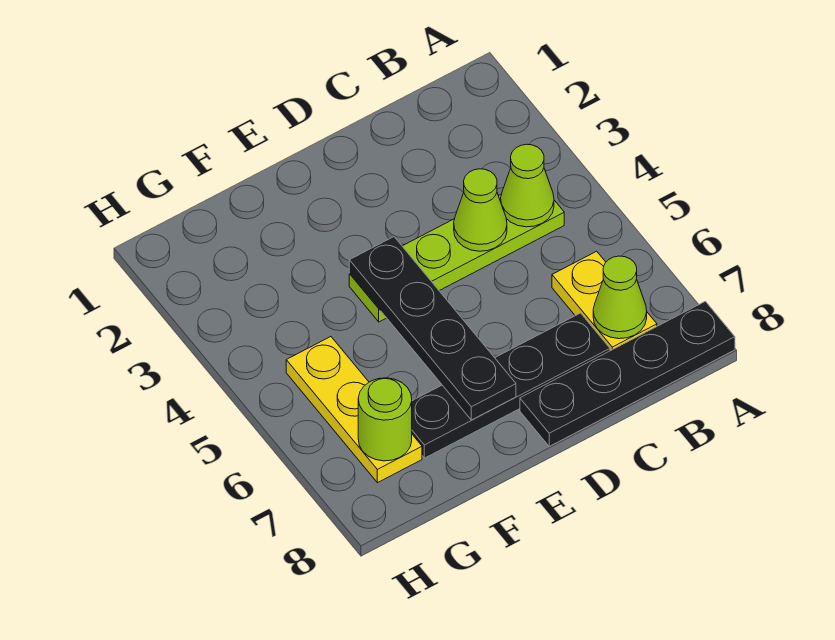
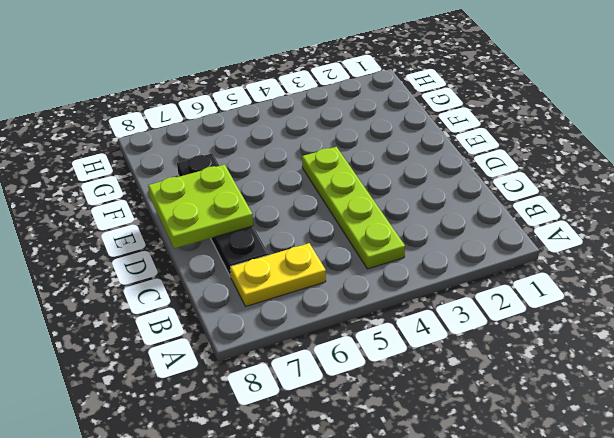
lime 2x2 plate [148,165,253,249] -> black 1x4 plate [349,237,516,420]
none -> black 1x4 plate [520,301,735,446]
none -> yellow 1x3 plate [286,337,422,483]

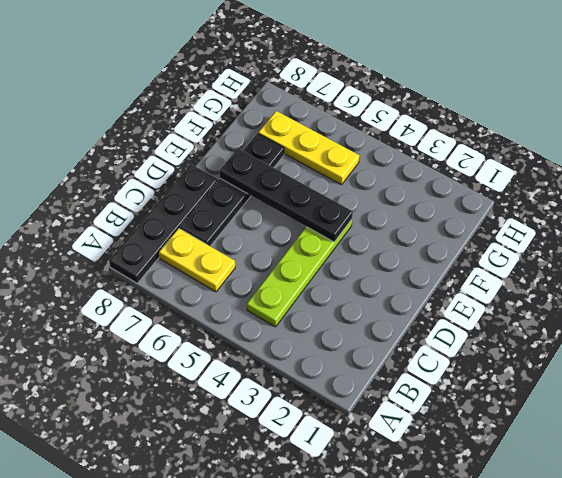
none -> lime 1x1 cone [501,144,554,227]
none -> lime 1x1 cone [593,256,647,339]

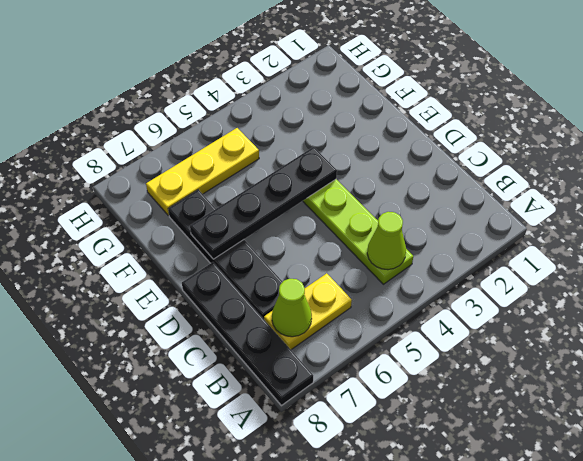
none -> lime 1x1 cone [454,169,507,251]
none -> lime 1x1 round brick [358,378,412,461]

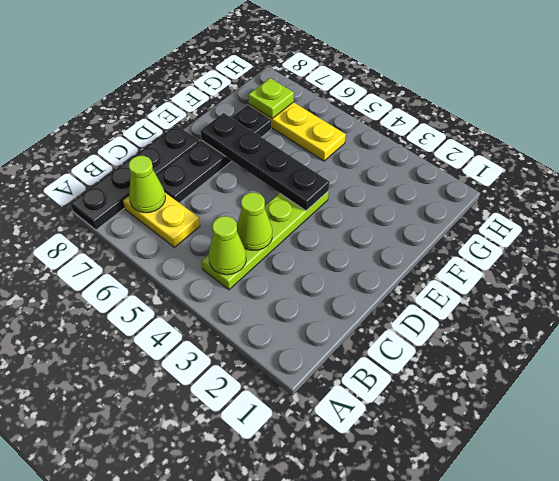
lime 1x1 plate [248,78,294,118] -> lime 1x1 round brick [358,378,412,461]

